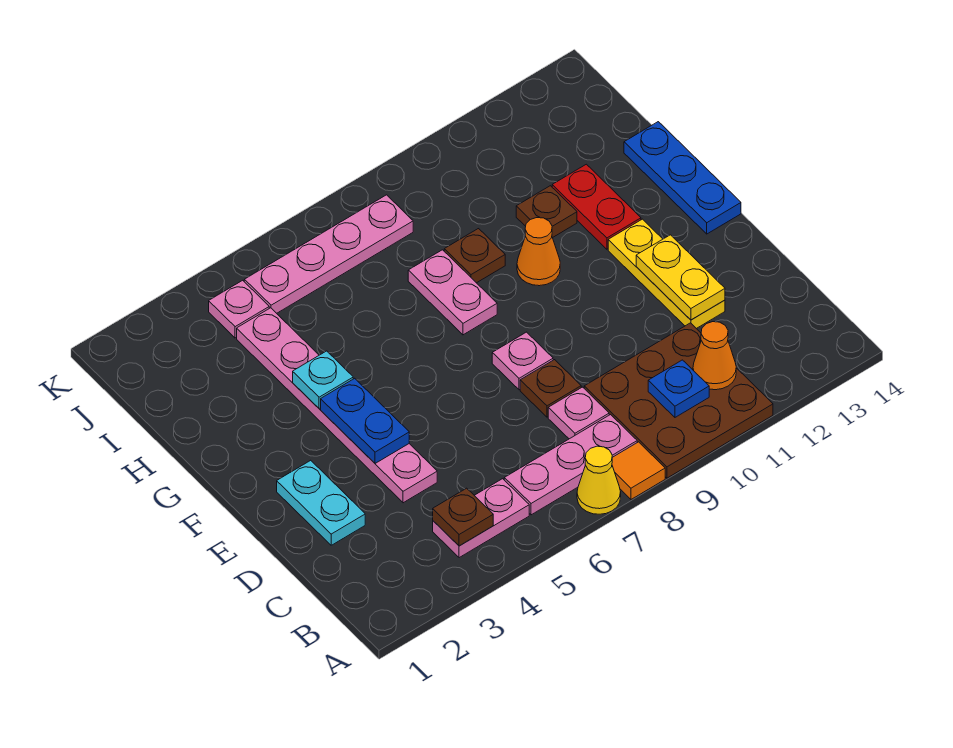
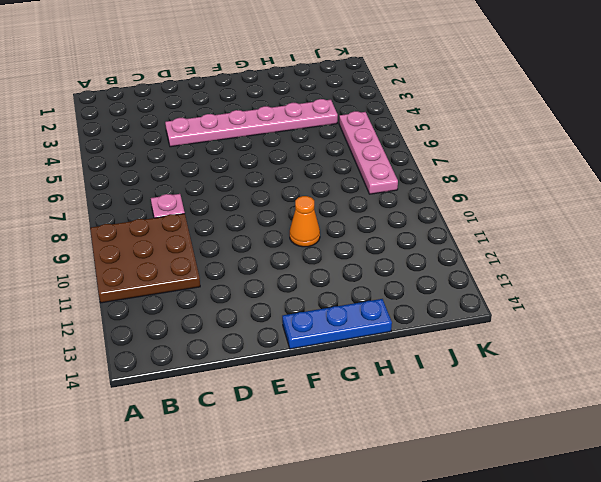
none -> yellow 1x1 cone [577,446,621,514]
none -> orange 1x1 tile [612,442,665,499]
none -> pink 1x2 plate [433,479,529,558]

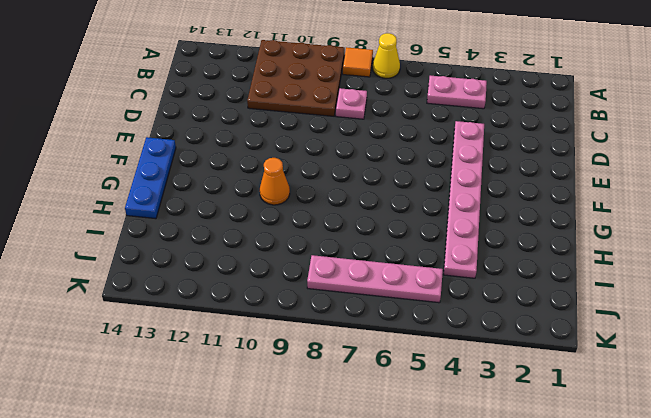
none -> pink 1x3 plate [504,415,637,515]
none -> cyan 1x2 plate [277,460,365,545]
none -> brown 1x1 plate [520,360,581,417]

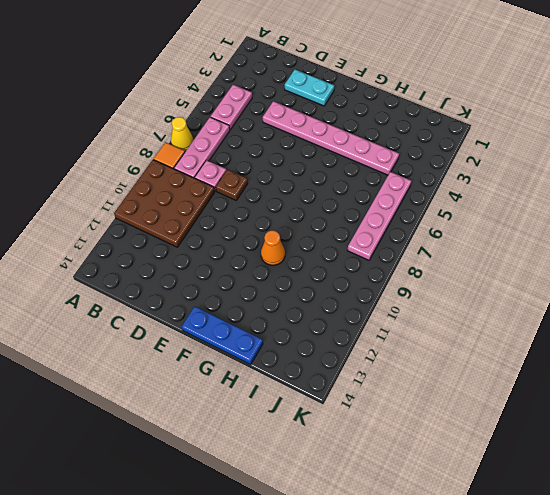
none -> yellow 1x3 plate [608,219,725,329]
none -> pink 1x1 plate [492,332,553,390]
none -> pink 1x2 plate [408,250,497,335]

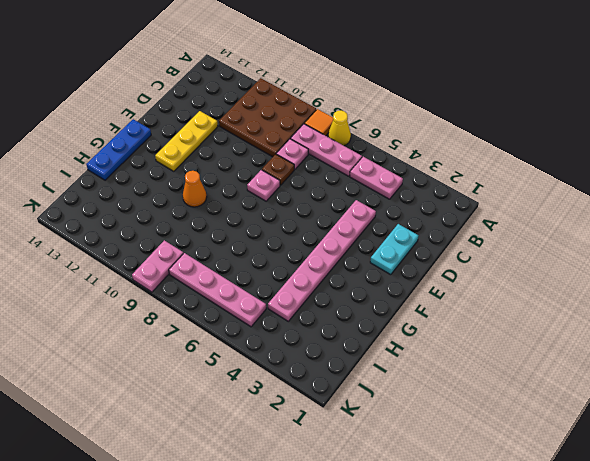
pink 1x2 plate [132,240,183,292] -> pink 1x2 plate moved to [408,250,497,335]
none -> red 1x2 plate [552,164,641,249]
none -> brown 1x1 plate [444,229,505,283]
none -> brown 1x1 plate [516,186,577,238]

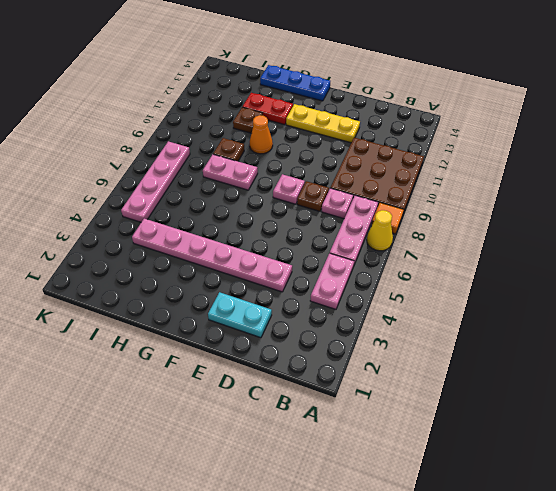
none -> pink 1x1 plate [209,280,269,338]
none -> brown 1x1 plate [433,488,493,546]
none -> blue 1x1 plate [648,360,709,417]

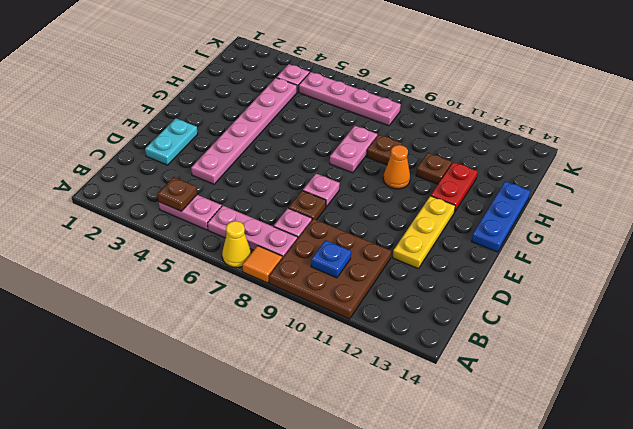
none -> orange 1x1 cone [693,322,736,390]
none -> yellow 1x2 plate [636,235,725,320]
none -> blue 1x2 plate [321,378,409,463]

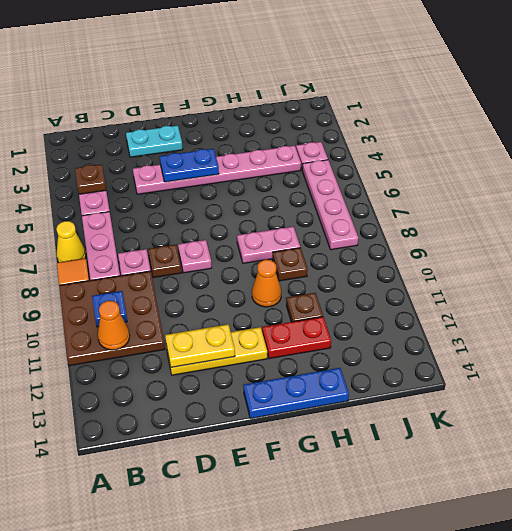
none -> cyan 1x1 plate [293,351,353,409]

